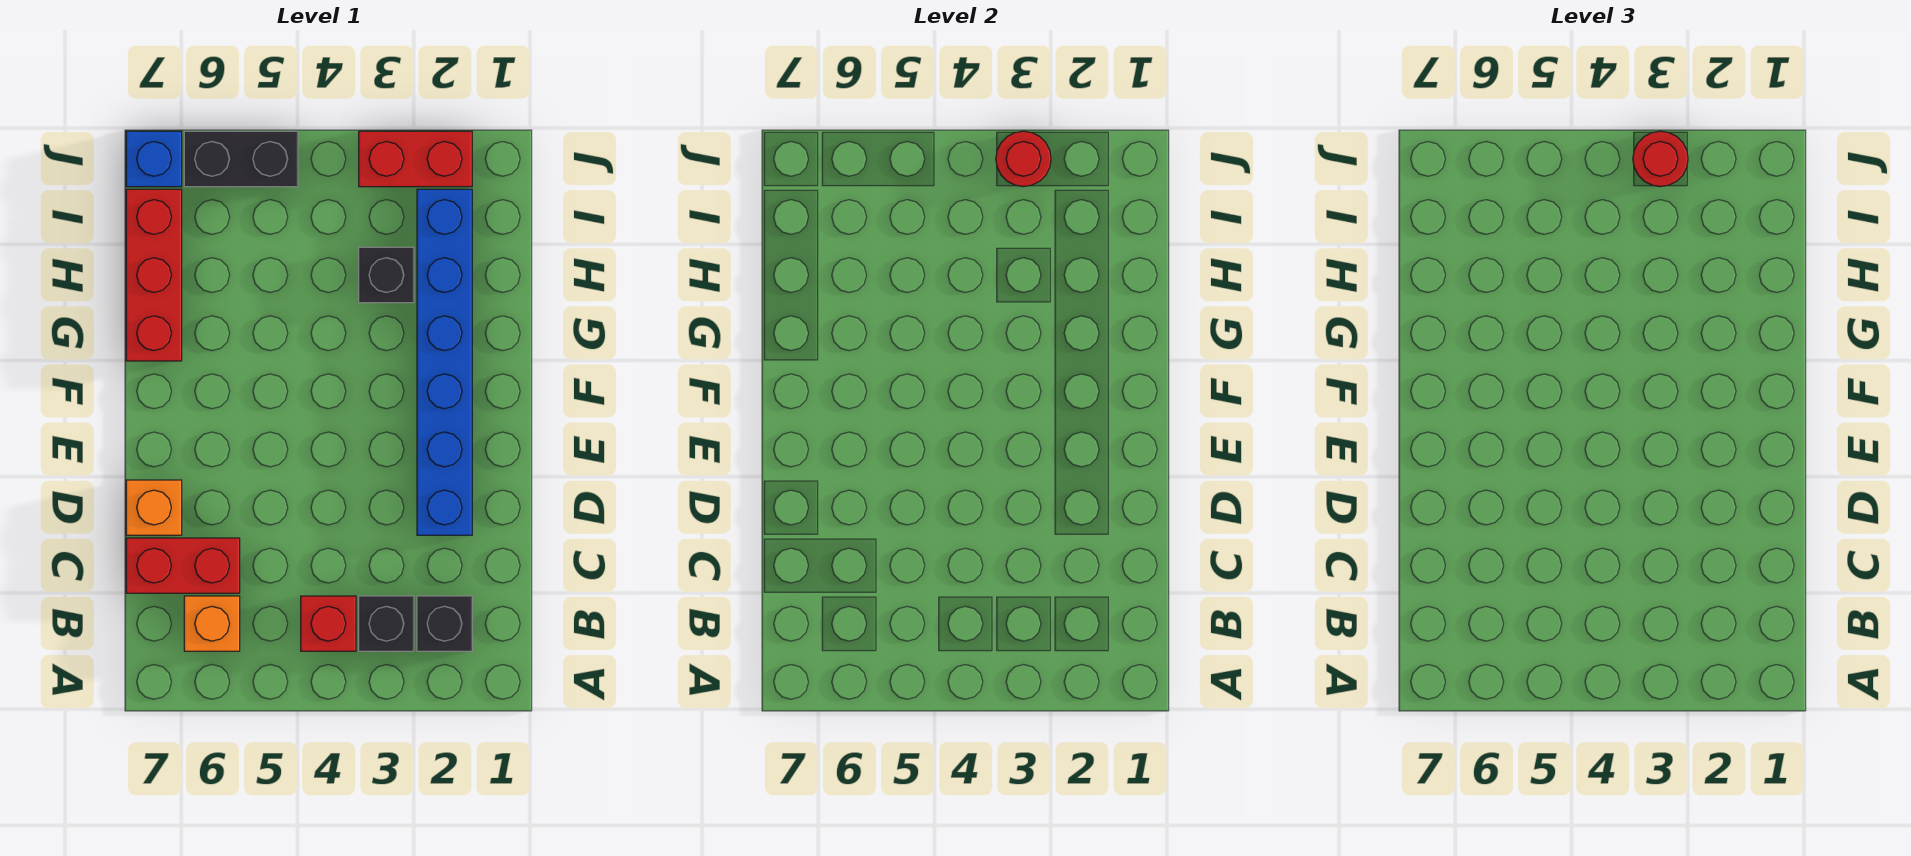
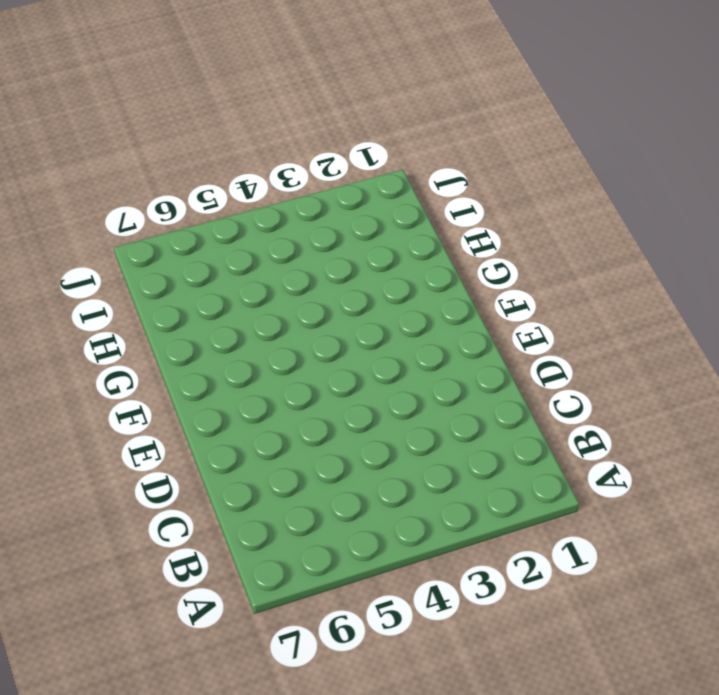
none -> black 1x1 brick [417,596,472,651]
none -> black 1x1 brick [359,596,414,651]
none -> red 1x1 brick [301,596,356,651]

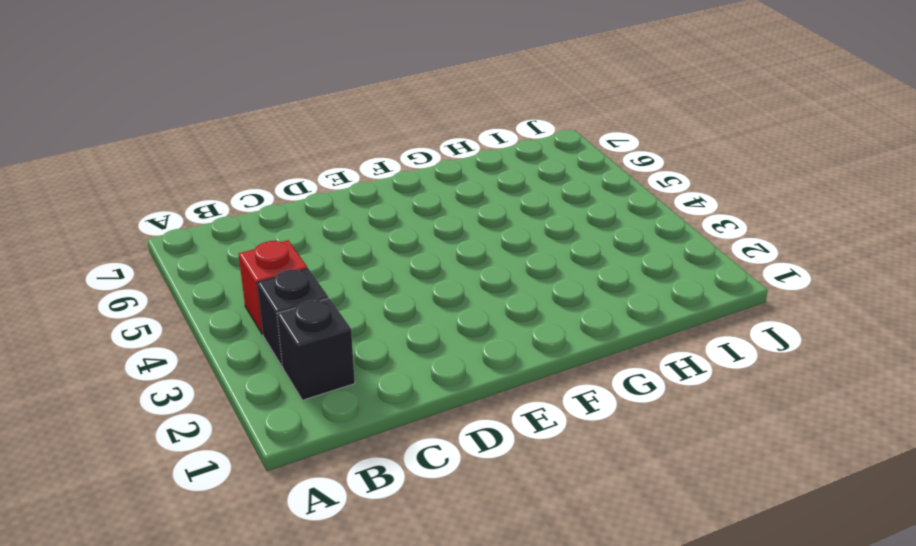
none -> orange 1x1 brick [184,596,240,651]
none -> red 1x2 brick [126,538,240,593]
none -> blue 1x6 brick [417,189,472,535]

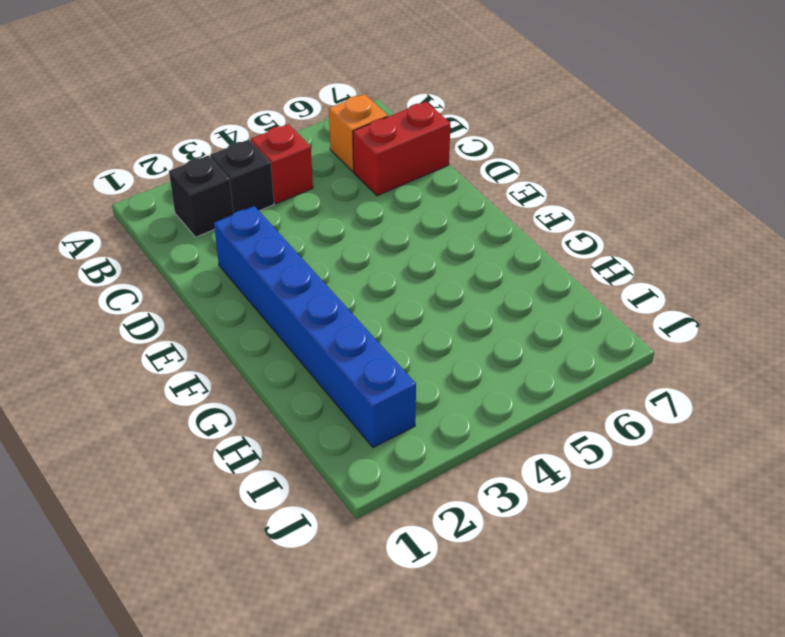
none -> orange 1x1 brick [126,480,182,535]
none -> red 1x3 brick [126,189,182,361]
none -> black 1x1 brick [359,247,414,303]

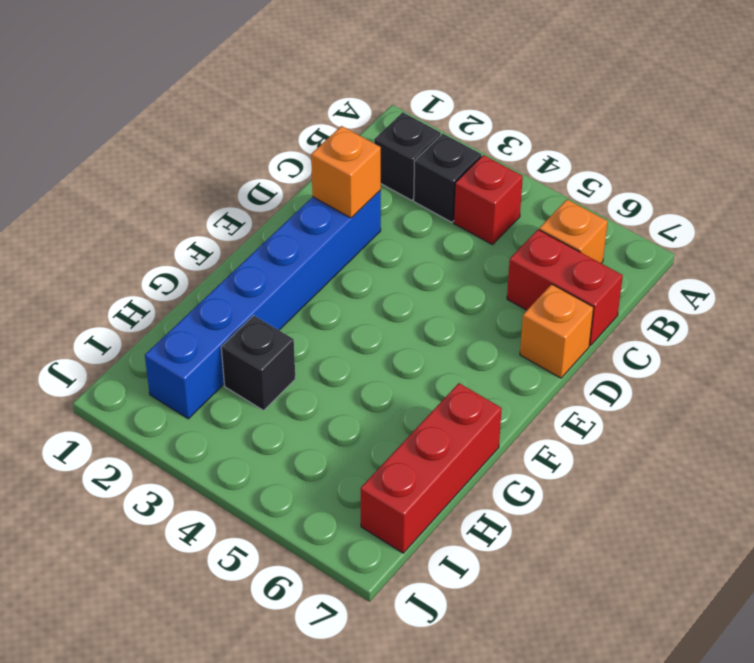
orange 1x1 brick [311,126,381,218] -> none
none -> red 1x2 brick [359,131,472,187]
none -> black 1x2 brick [184,131,298,187]
none -> blue 1x1 brick [126,131,182,187]

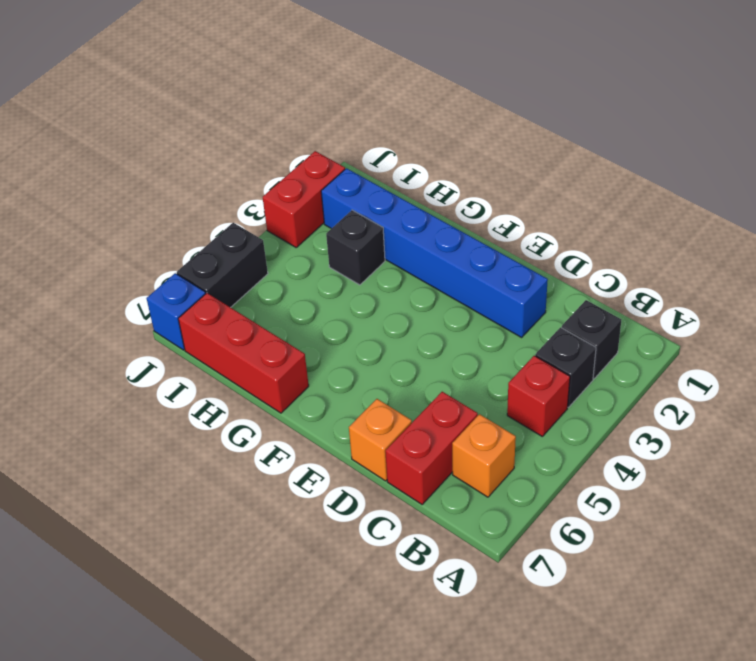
none -> red 1x1 round brick [996,131,1051,187]
none -> red 1x1 round brick [1633,131,1688,187]

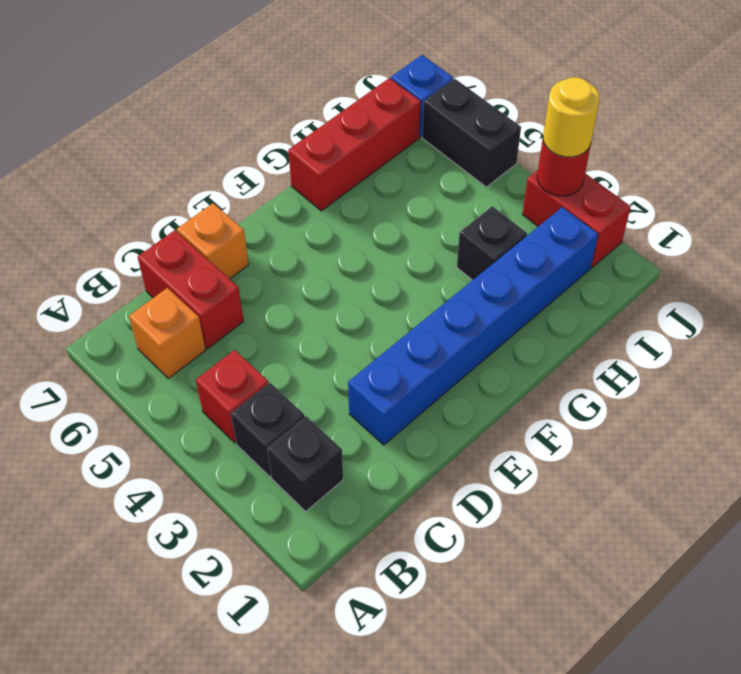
yellow 1x1 round brick [543,77,599,157] -> red 1x1 round brick [1633,131,1688,187]

